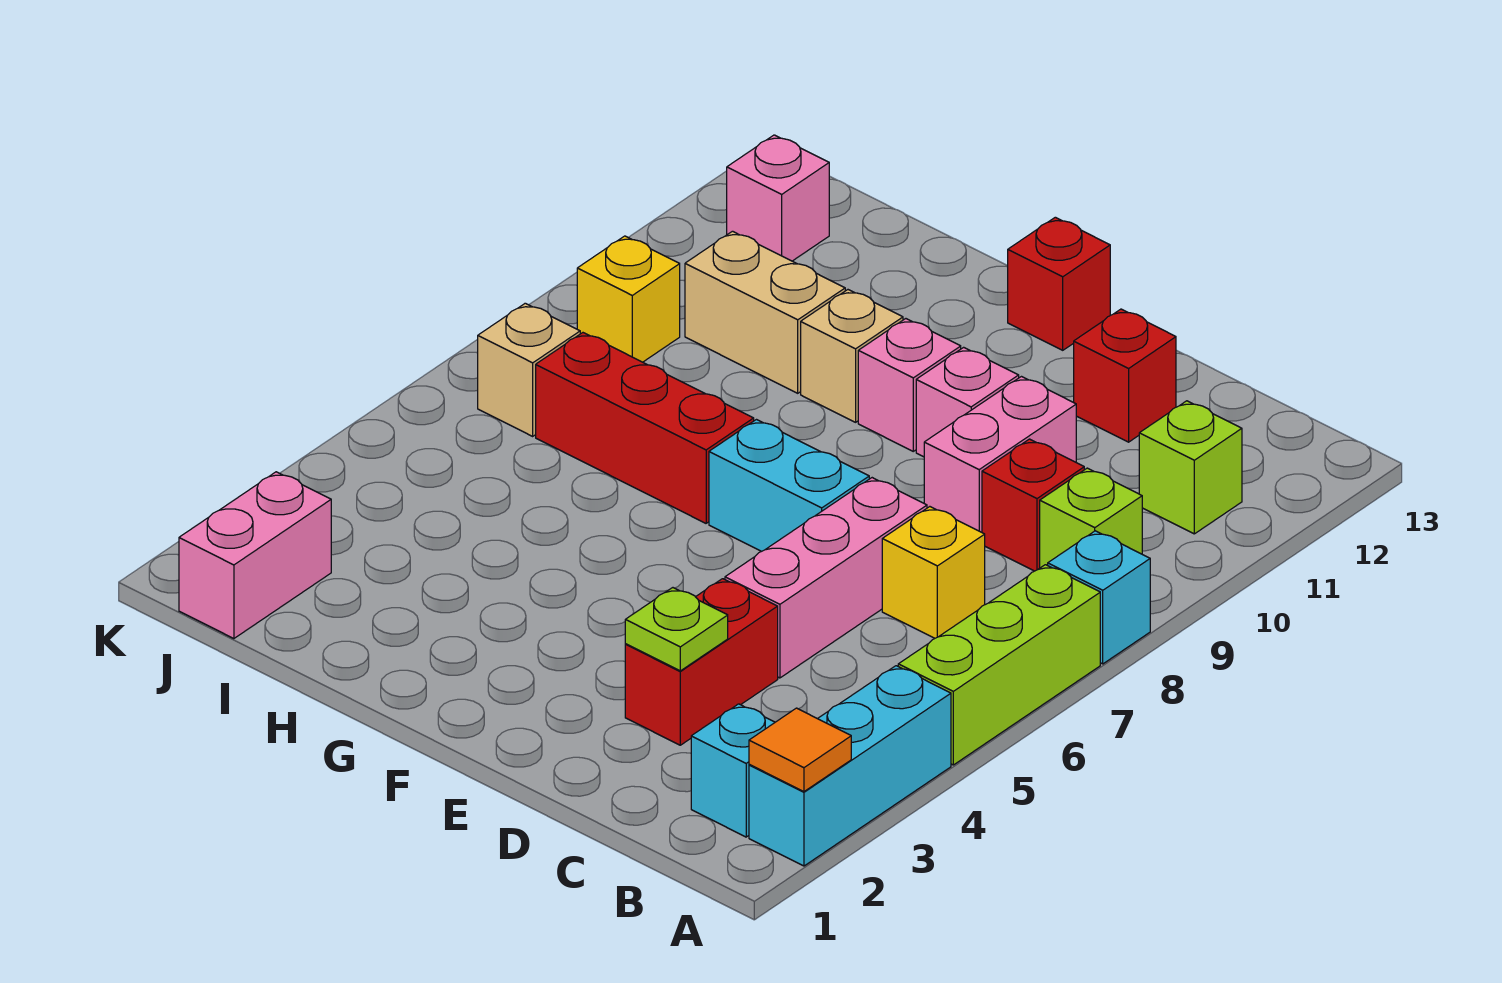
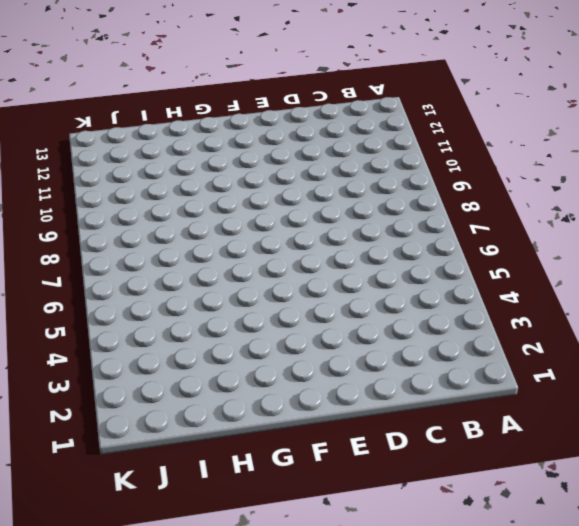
none -> cyan 1x3 brick [749,666,951,866]
none -> lime 1x3 brick [898,565,1100,765]
none -> cyan 1x1 brick [1048,531,1150,664]

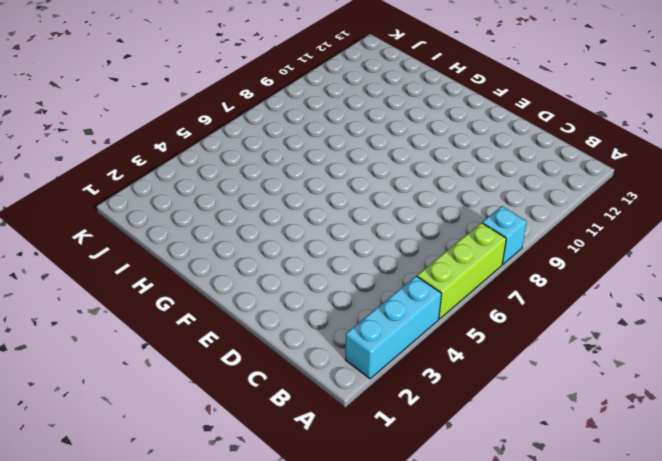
none -> cyan 1x1 brick [691,704,775,837]
none -> lime 1x1 brick [1040,468,1142,568]
none -> lime 1x1 brick [1139,401,1242,534]

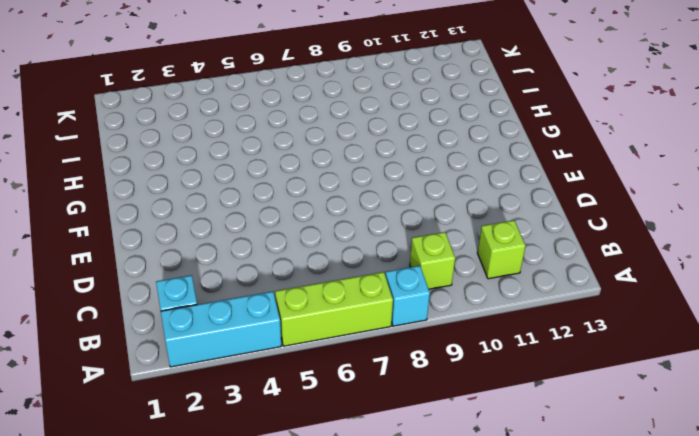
none -> yellow 1x1 brick [882,507,985,638]
none -> red 1x1 brick [982,439,1084,571]
none -> red 1x2 brick [625,579,778,745]

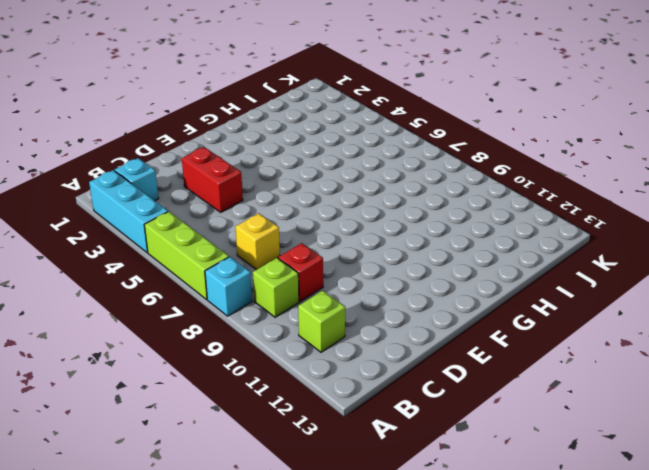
none -> pink 1x3 brick [725,478,927,678]
none -> pink 1x2 brick [924,377,1076,532]
none -> red 1x1 brick [1074,309,1176,442]

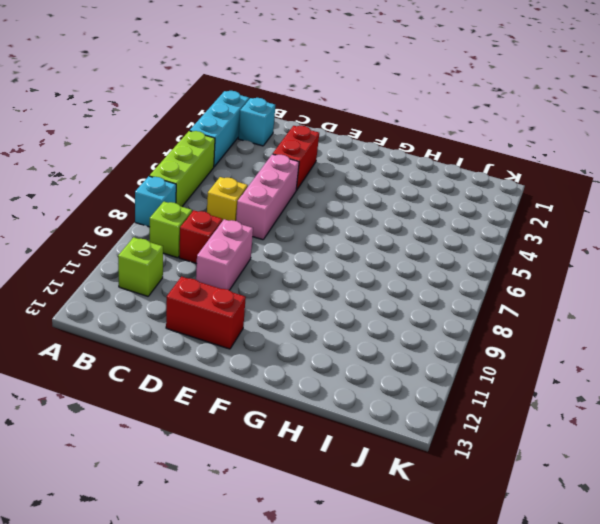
red 1x2 brick [166,277,246,349] -> red 1x1 brick [1074,309,1176,442]
none -> cyan 1x2 brick [709,420,869,551]
none -> pink 1x1 brick [916,347,1019,457]
none -> pink 1x1 brick [858,319,961,451]

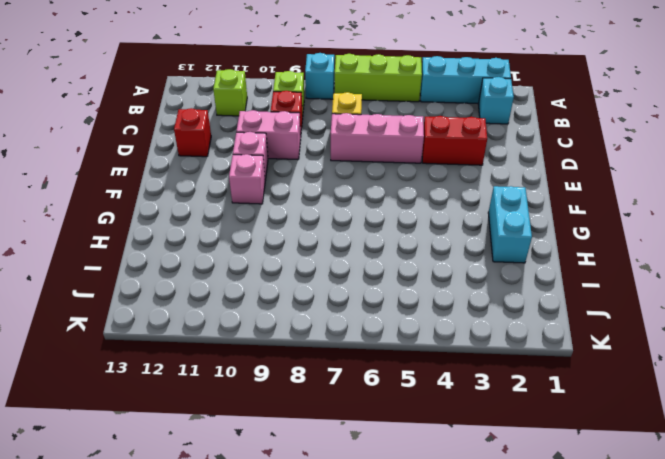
cyan 1x2 brick [488,186,532,263] -> cyan 1x2 brick moved to [709,420,869,551]
none -> red 1x1 brick [1008,217,1110,350]
none -> red 1x3 brick [536,333,754,523]
none -> tan 1x1 brick [801,290,903,422]

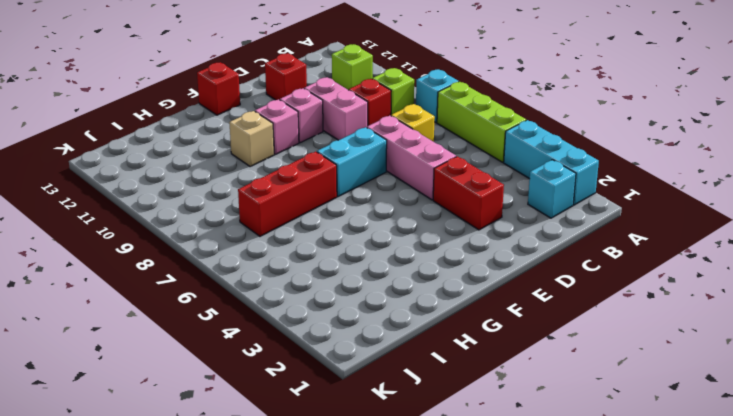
none -> tan 1x2 brick [685,231,845,393]
none -> pink 1x2 brick [179,472,331,639]
none -> tan 1x1 brick [478,303,580,436]

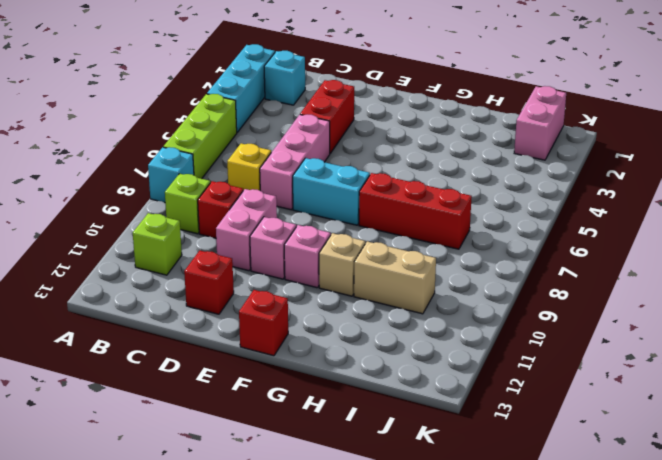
none -> tan 1x1 brick [478,303,580,436]
none -> yellow 1x1 brick [577,236,680,362]
none -> pink 1x1 brick [727,135,829,261]

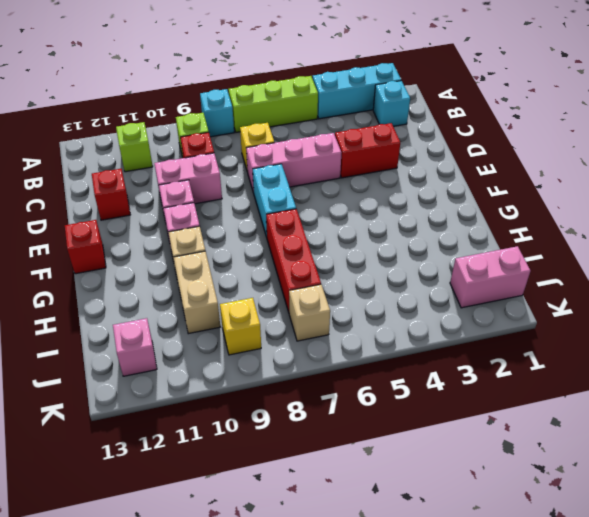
none -> orange 1x1 tile [749,708,851,792]
none -> lime 1x1 plate [625,588,728,671]

